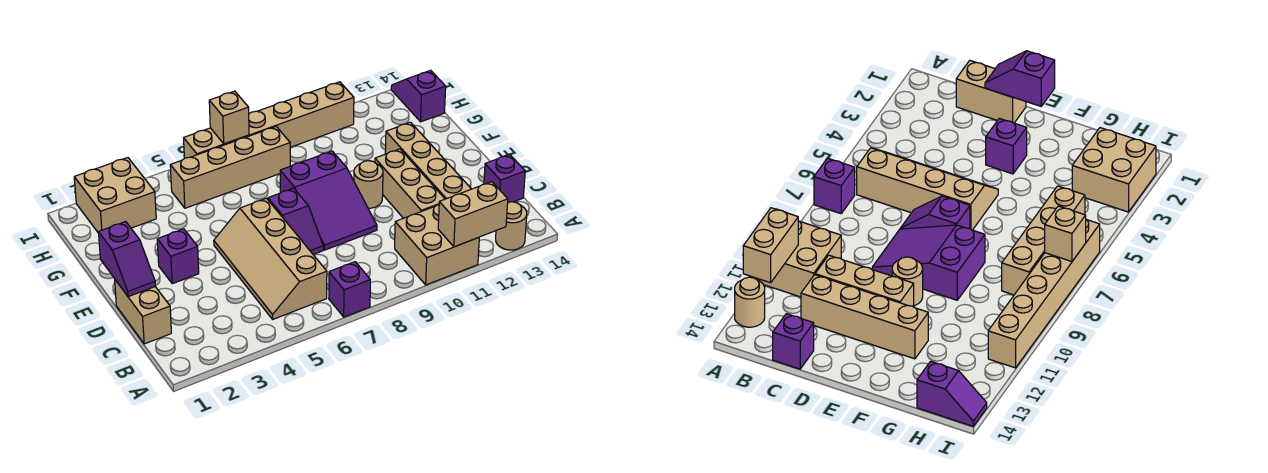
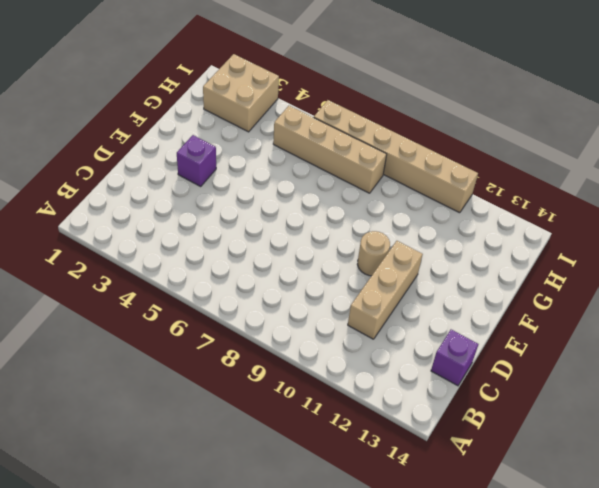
none -> purple 1x1 brick [329,262,370,317]
none -> tan 2x2 brick [395,205,479,285]
none -> tan 1x1 round brick [496,202,527,250]

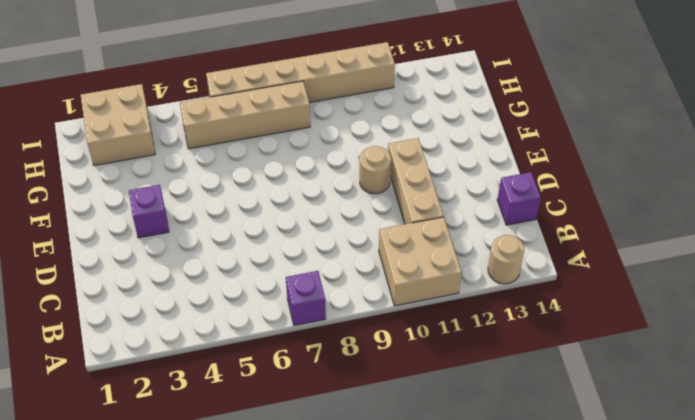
none -> tan 2x4 slope [214,198,327,319]
none -> tan 1x2 brick [115,280,171,344]
none -> tan 1x4 brick [385,122,471,199]

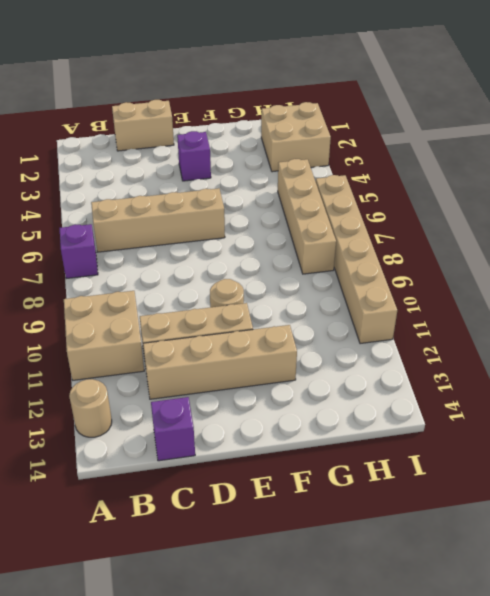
none -> purple 1x2 slope [268,188,323,254]
none -> purple 2x3 slope [280,151,377,250]
none -> purple 1x2 slope [391,70,446,122]

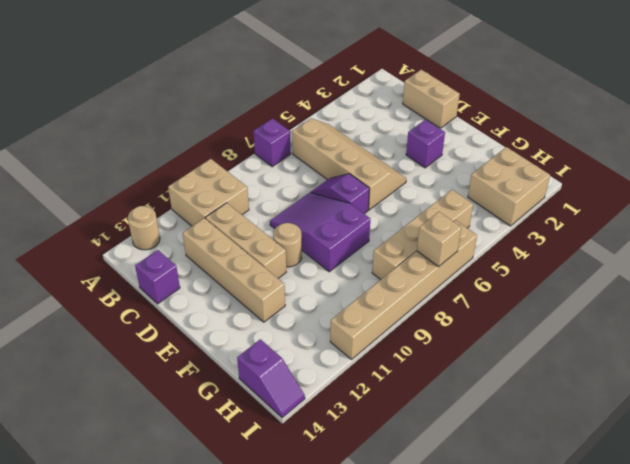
none -> tan 1x2 brick [438,182,508,247]
none -> purple 1x2 slope [99,222,155,297]

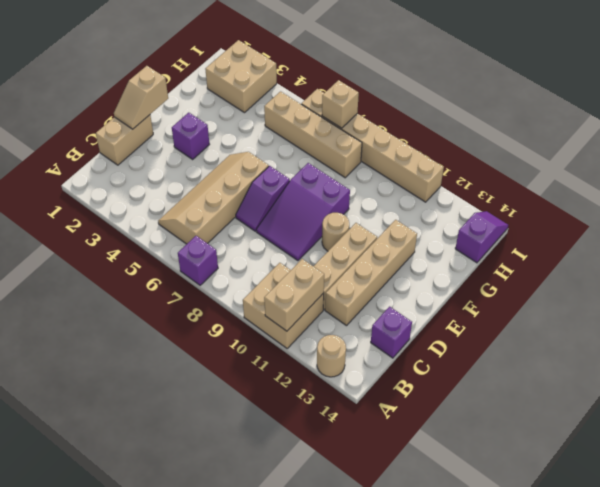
tan 1x2 brick [264,259,324,331] -> tan 1x2 brick turned to [438,182,508,247]
tan 1x2 slope [114,66,168,129] -> purple 1x2 slope [99,222,155,297]

